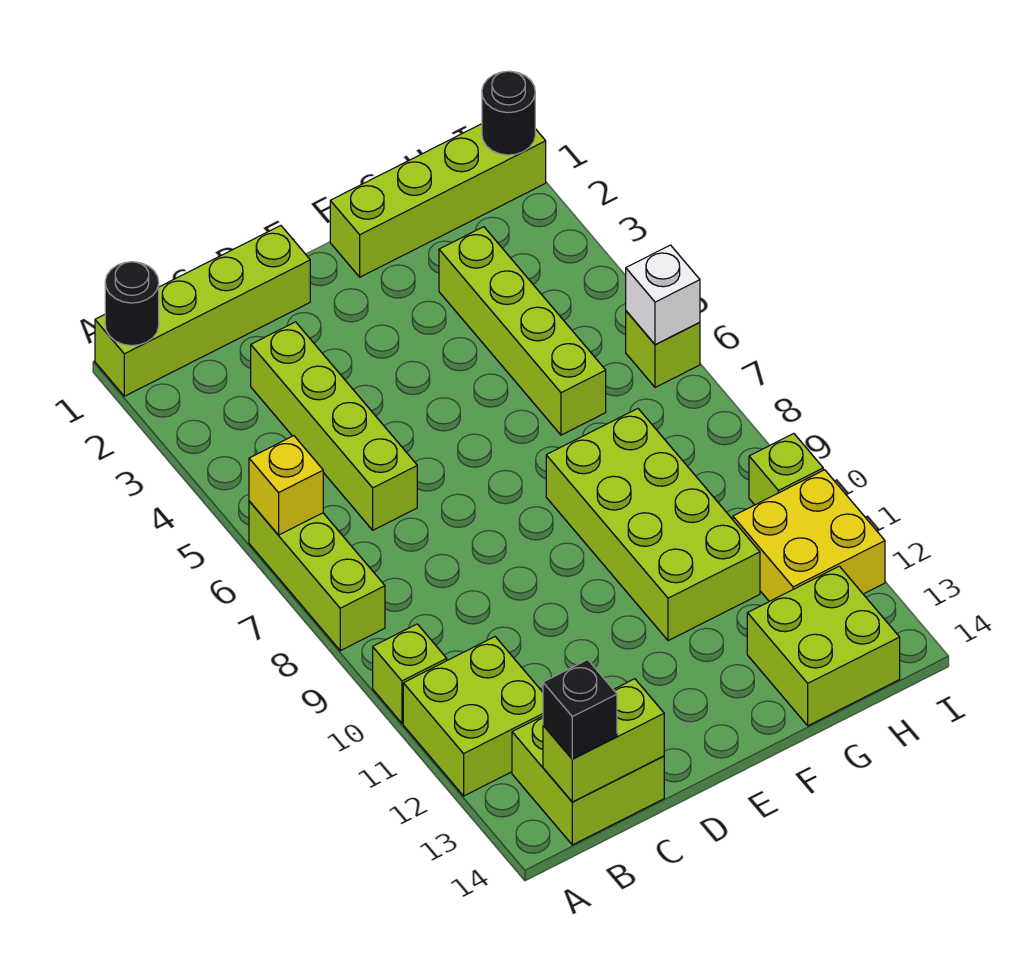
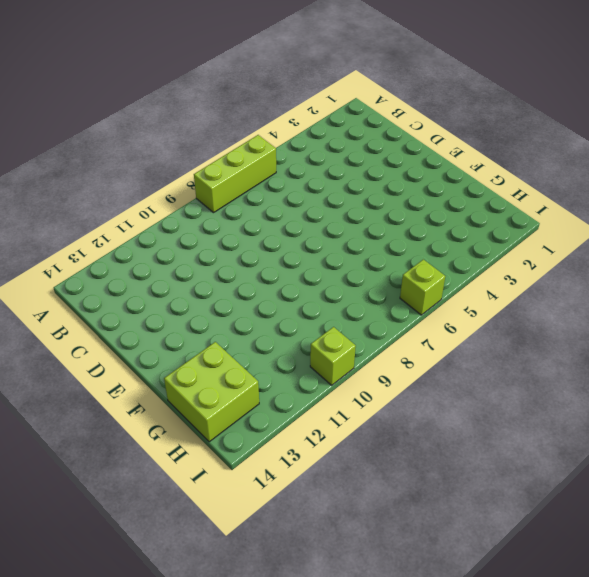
none -> lime 1x4 brick [95,226,310,396]
none -> lime 1x1 brick [373,624,447,723]
none -> lime 2x2 brick [403,637,543,796]

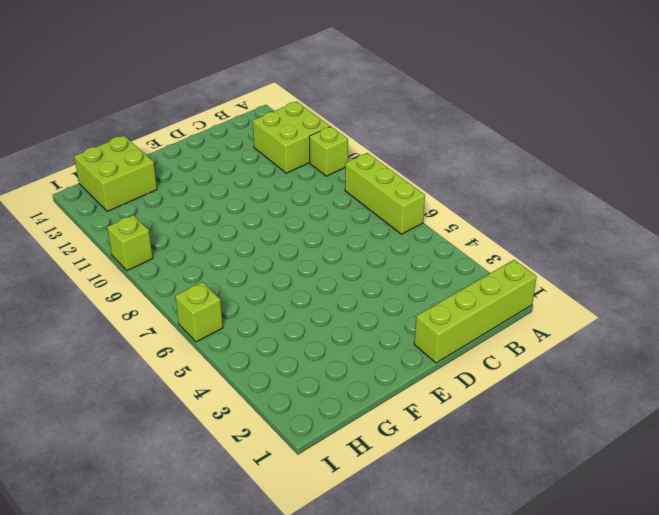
none -> lime 2x2 brick [512,716,664,845]
none -> lime 1x4 brick [251,322,417,530]
none -> lime 1x4 brick [330,124,546,277]

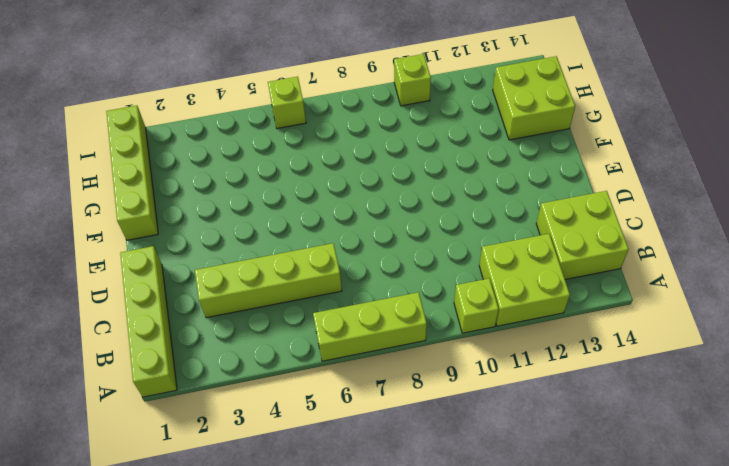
none -> lime 2x4 brick [546,409,760,641]
none -> lime 1x4 brick [439,227,606,435]
none -> yellow 2x2 brick [733,470,885,601]

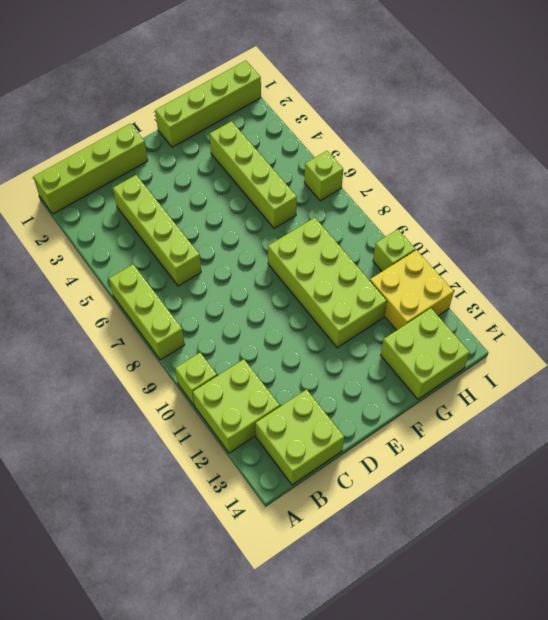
none -> black 1x1 round brick [105,262,159,346]
none -> yellow 1x1 brick [249,436,323,535]
none -> lime 1x2 brick [543,679,664,802]

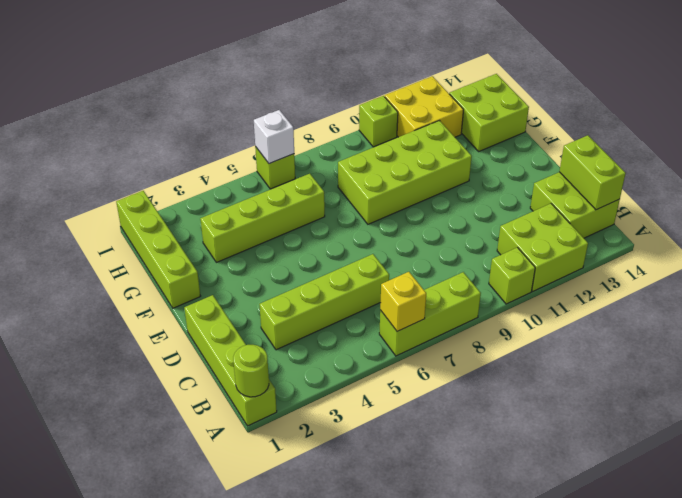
lime 1x1 round brick [233,345,269,397] -> black 1x1 round brick [105,262,159,346]
none -> black 1x1 round brick [482,71,535,155]
none -> black 1x1 brick [543,660,617,759]

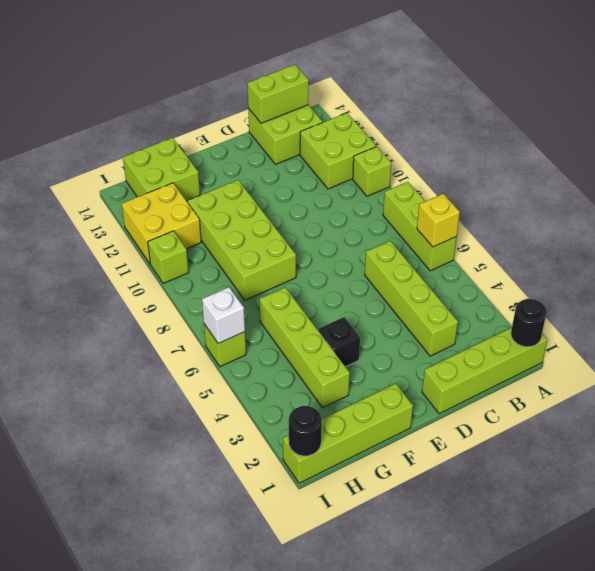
black 1x1 brick [318,317,360,367] -> black 1x1 brick moved to [543,660,617,759]

